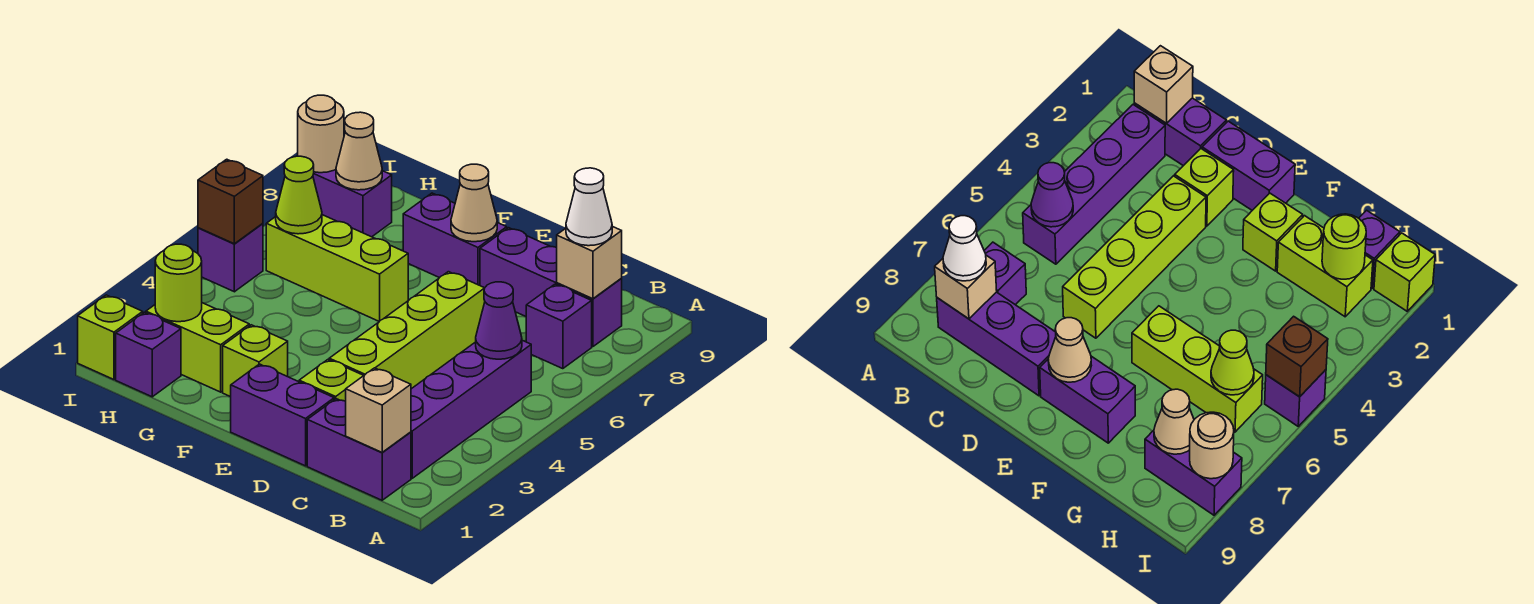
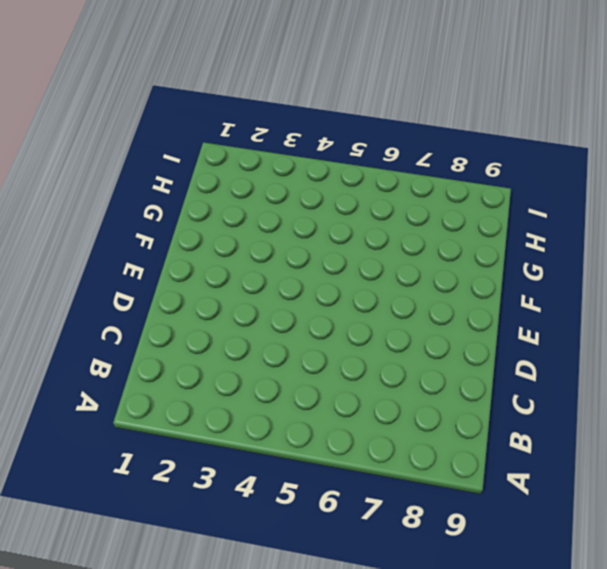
none -> purple 1x2 brick [307,399,411,500]
none -> purple 1x4 brick [411,340,531,478]
none -> purple 1x1 brick [526,284,592,369]

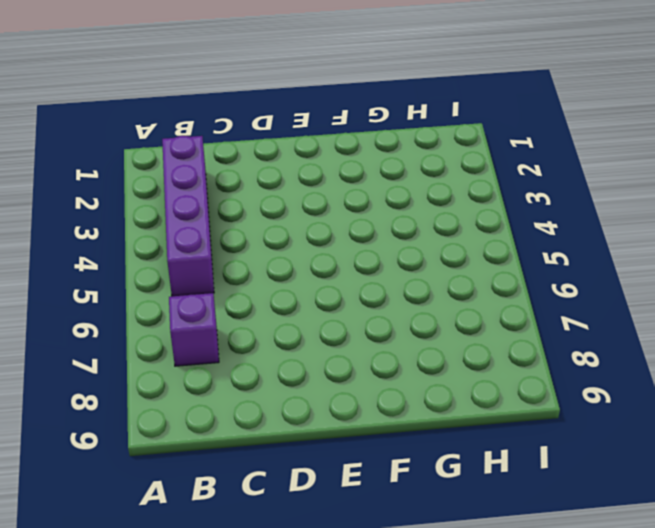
none -> purple 1x2 brick [307,399,411,500]
none -> purple 1x3 brick [480,228,622,347]
none -> purple 1x2 brick [231,364,334,466]

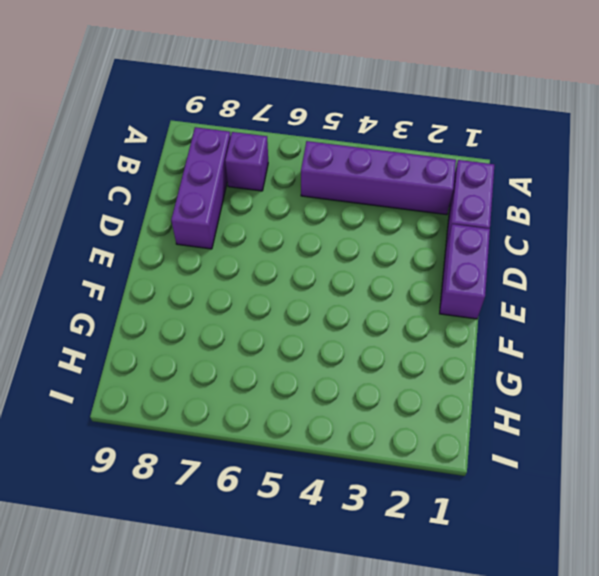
none -> lime 1x1 brick [299,360,363,401]
none -> lime 1x4 brick [329,272,485,389]
none -> purple 1x2 brick [403,193,507,285]

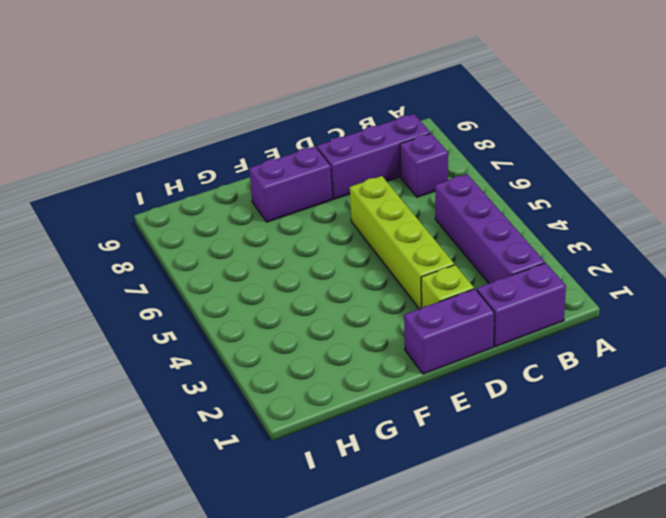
none -> lime 1x1 brick [223,325,288,397]
none -> lime 1x3 brick [266,215,408,321]
none -> lime 1x2 brick [146,303,249,392]

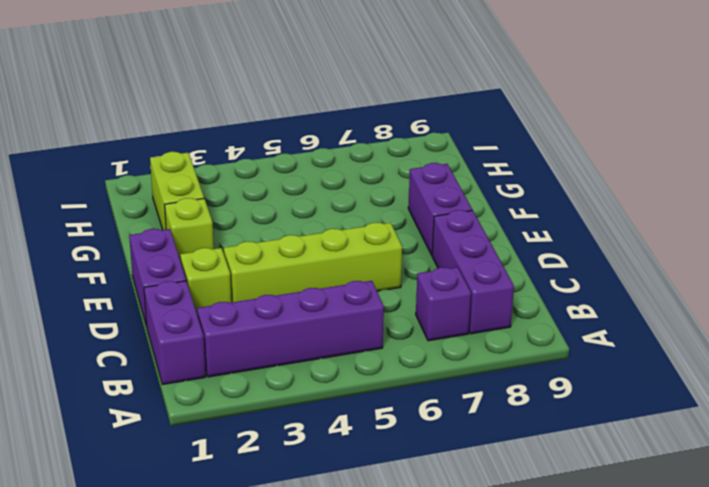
none -> lime 1x3 brick [266,215,408,321]
none -> purple 1x1 brick [116,312,181,397]
none -> purple 1x2 brick [297,155,392,237]

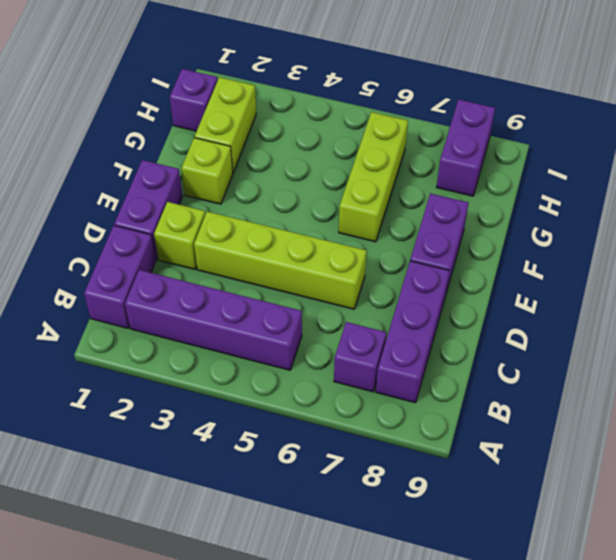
none -> lime 1x1 brick [78,295,143,380]
none -> purple 1x1 brick [198,223,263,292]
none -> tan 1x1 brick [346,368,411,452]

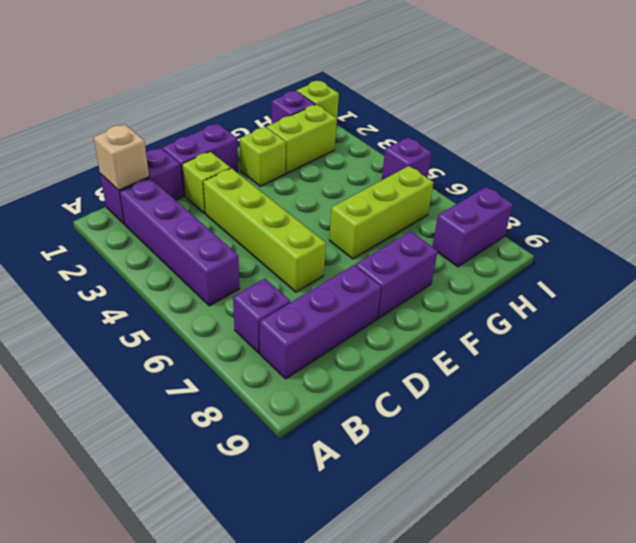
none -> purple 1x1 cone [476,282,522,359]
none -> tan 1x1 brick [557,226,622,299]
none -> tan 1x1 cone [451,164,497,242]

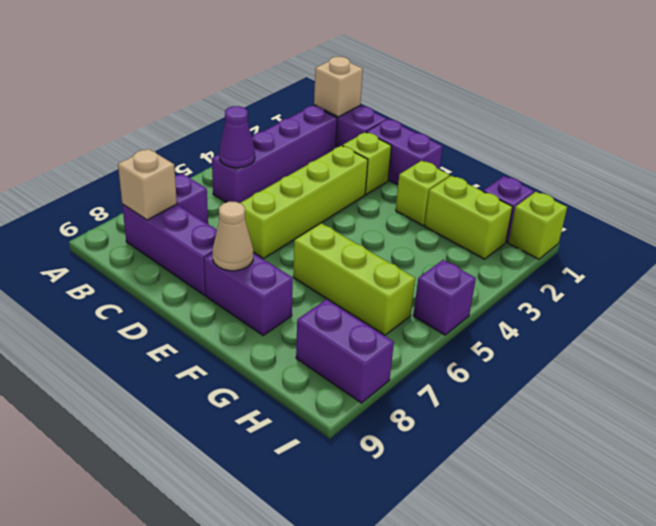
none -> lime 1x1 round brick [155,244,202,322]
none -> lime 1x1 cone [276,156,322,234]
none -> tan 1x1 cone [336,112,382,190]

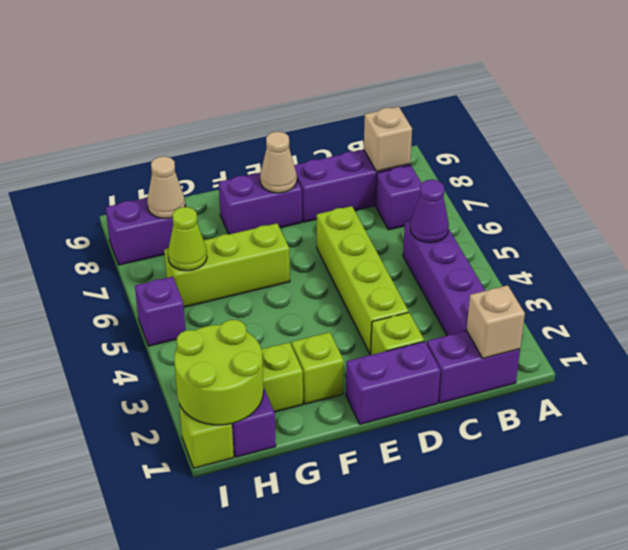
lime 2x2 round brick [174,320,264,425] -> lime 1x1 round brick [155,244,202,322]
none -> brown 1x1 brick [198,159,263,244]
none -> tan 1x1 round brick [298,95,344,173]
none -> white 1x1 cone [566,168,612,246]

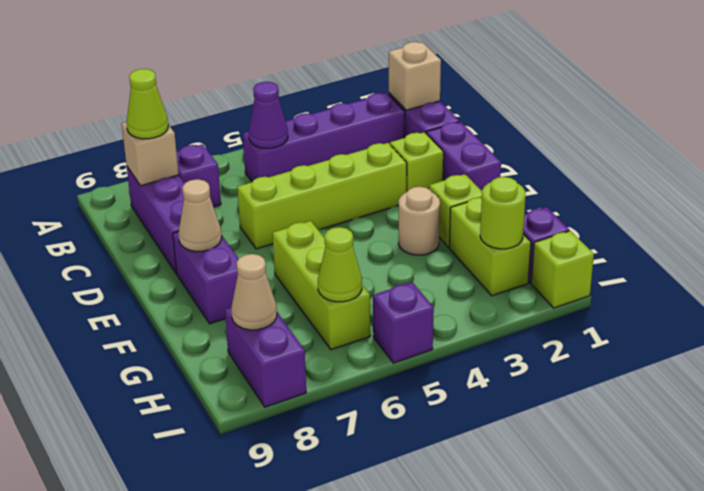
lime 1x1 cone [126,69,168,139] -> white 1x1 cone [566,168,612,246]
tan 1x1 round brick [399,187,440,255] -> tan 1x1 round brick moved to [298,95,344,173]
none -> brown 1x1 brick [198,159,263,244]

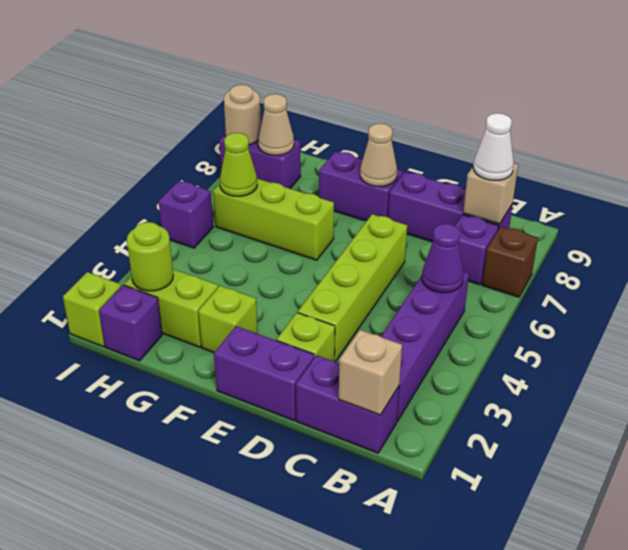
brown 1x1 brick [482,226,538,297] -> brown 1x1 brick moved to [198,159,263,244]

